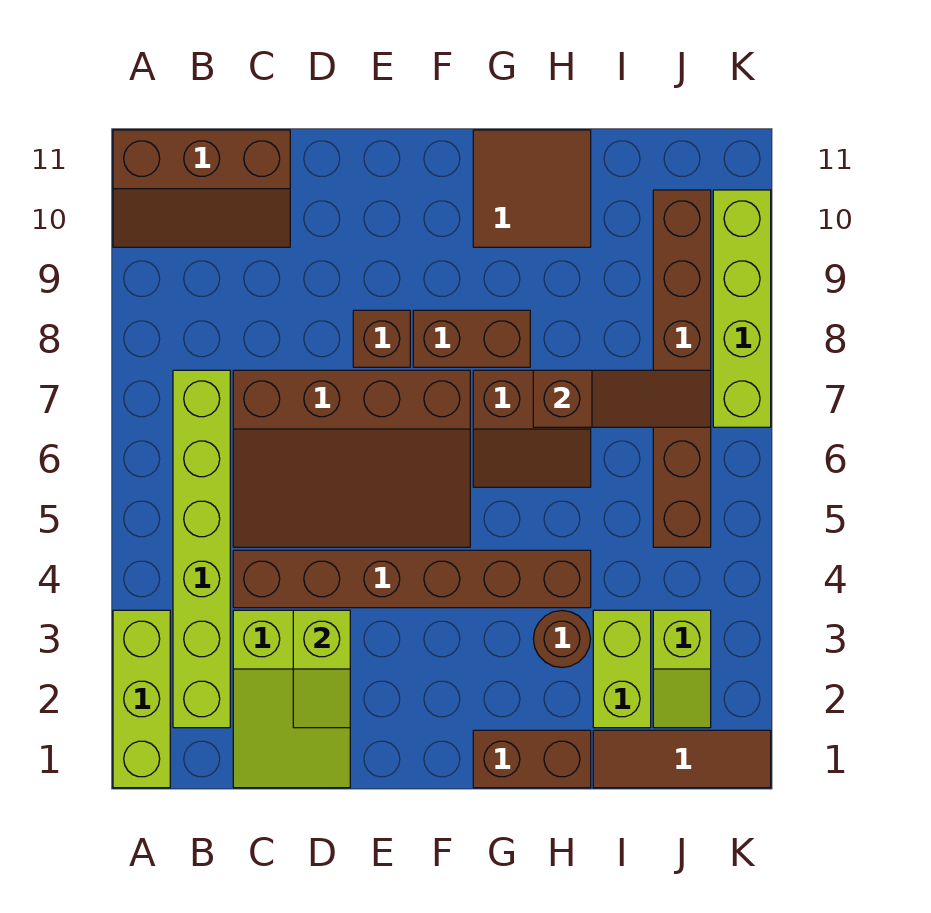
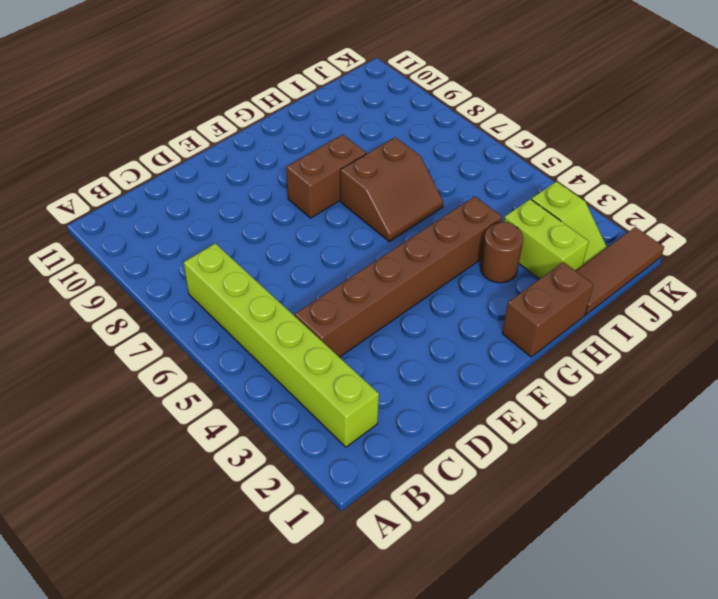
none -> lime 1x3 brick [113,610,170,788]
none -> brown 2x3 slope [113,130,290,247]
none -> lime 2x3 slope [233,610,350,788]

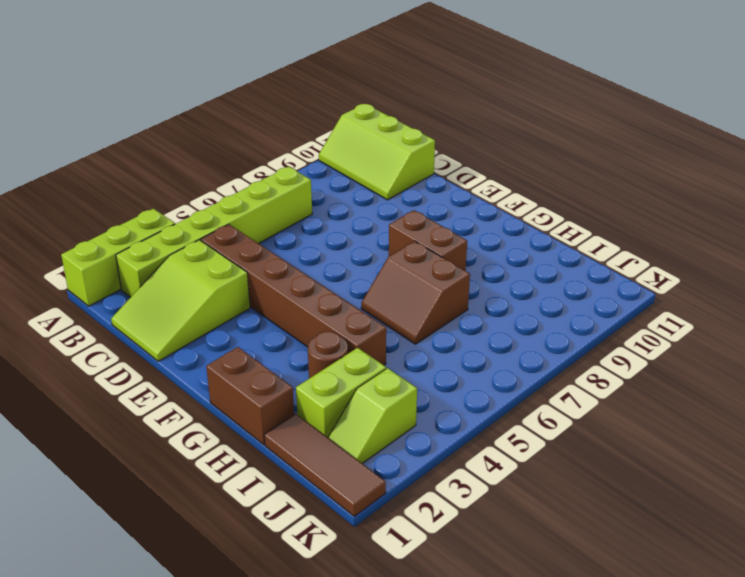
lime 2x3 slope [319,104,435,200] -> brown 2x3 slope [113,130,290,247]
none -> brown 3x4 slope [233,370,470,547]
none -> brown 1x1 brick [353,310,410,367]
none -> brown 2x2 tile [473,130,591,247]

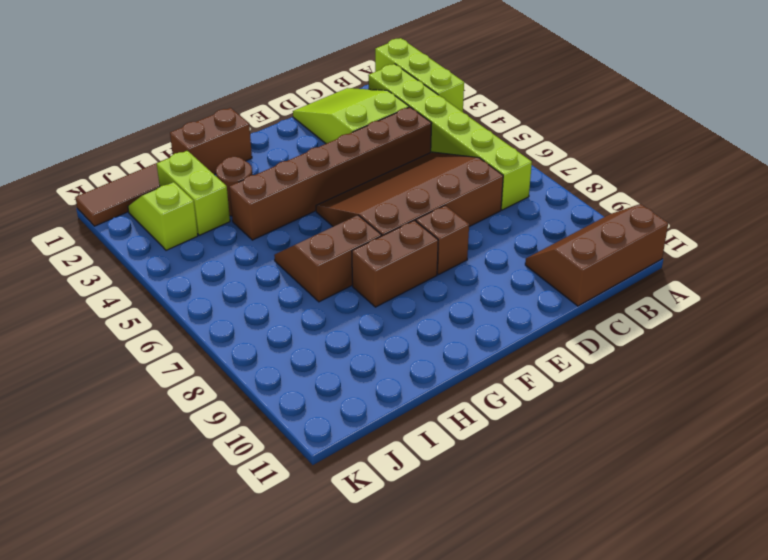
none -> brown 2x2 tile [473,130,591,247]
none -> brown 1x6 brick [653,190,711,547]
none -> lime 1x4 brick [713,190,771,427]

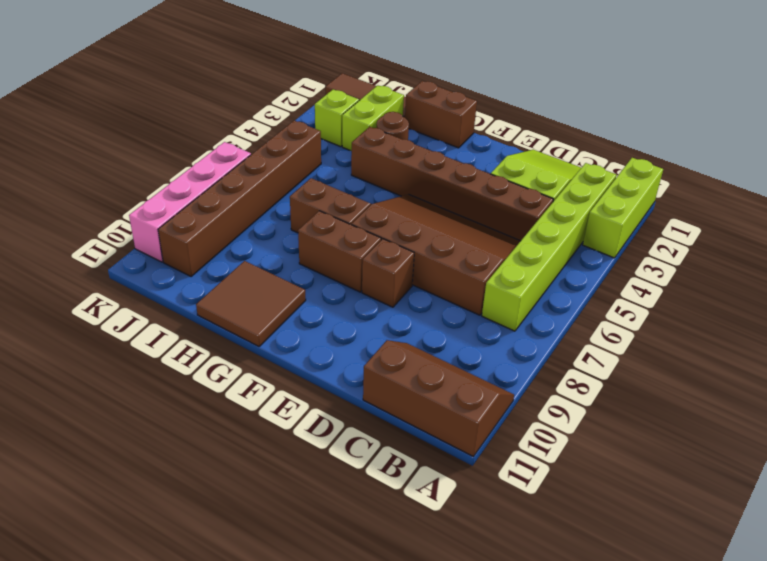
pink 1x4 brick [129,142,251,262] -> lime 1x4 brick [713,190,771,427]
none -> lime 1x2 slope [293,610,350,728]
none -> brown 1x3 slope [533,370,711,427]

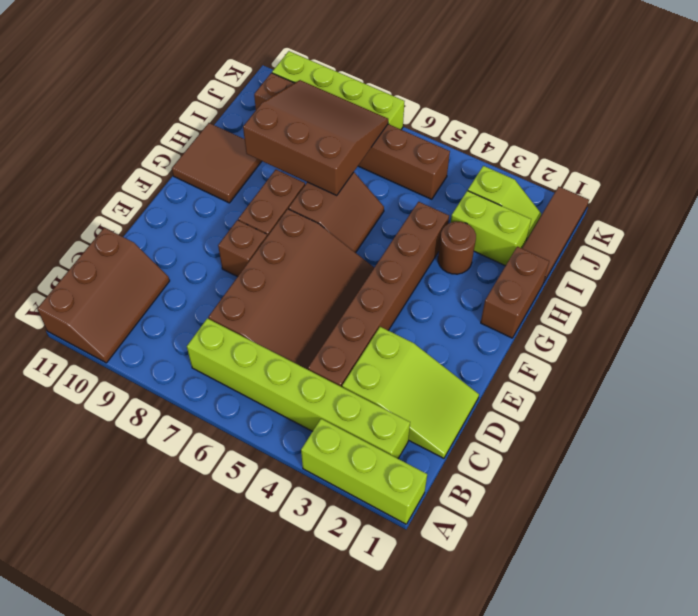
brown 3x3 slope [243,80,388,195] -> brown 1x3 slope [533,370,711,427]
none -> lime 1x2 slope [293,610,350,728]

